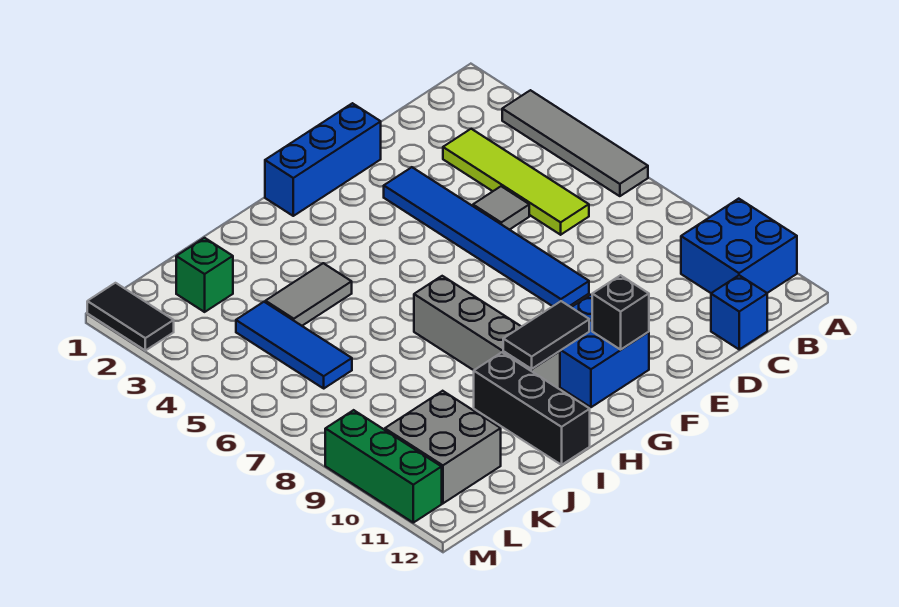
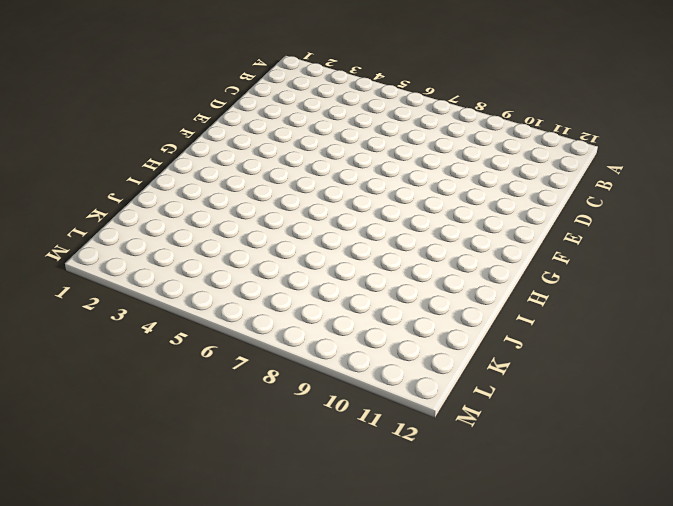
none -> grey 1x4 tile [502,90,648,196]
none -> blue 2x2 brick [681,199,797,293]
none -> lime 1x4 tile [443,129,589,235]

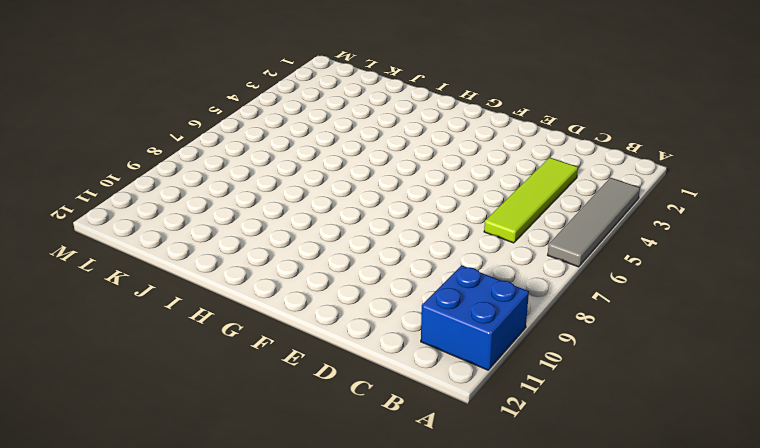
none -> blue 1x1 brick [711,275,767,349]
none -> grey 1x1 tile [473,186,529,230]
none -> blue 1x3 brick [265,103,381,216]

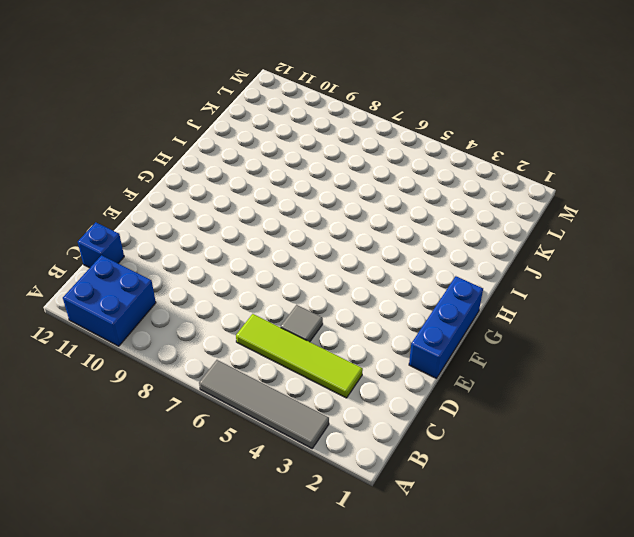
none -> blue 1x6 tile [384,167,589,306]
none -> blue 2x2 brick [560,295,649,407]
none -> grey 1x4 brick [414,276,560,389]

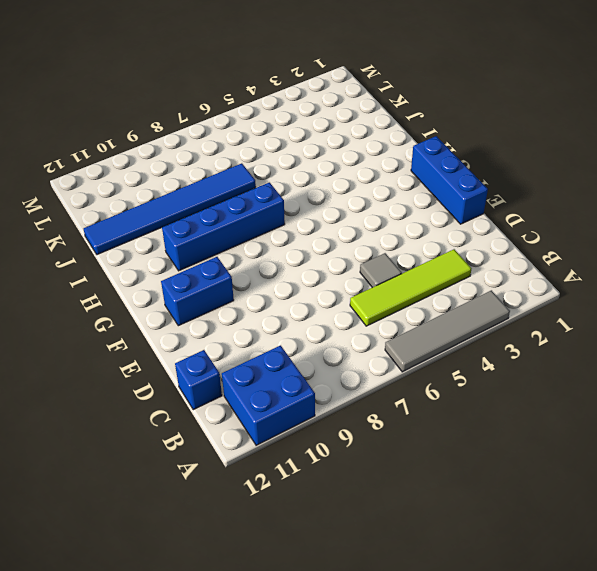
blue 1x2 brick [161,257,234,326] -> blue 2x2 brick [560,295,649,407]
blue 1x4 brick [162,182,285,271] -> grey 1x4 brick [414,276,560,389]
blue 1x6 tile [84,163,256,255] -> blue 1x6 tile moved to [384,167,589,306]
none -> grey 1x2 tile [265,263,352,326]
none -> black 1x3 brick [474,353,590,465]
none -> green 1x1 brick [176,238,233,312]

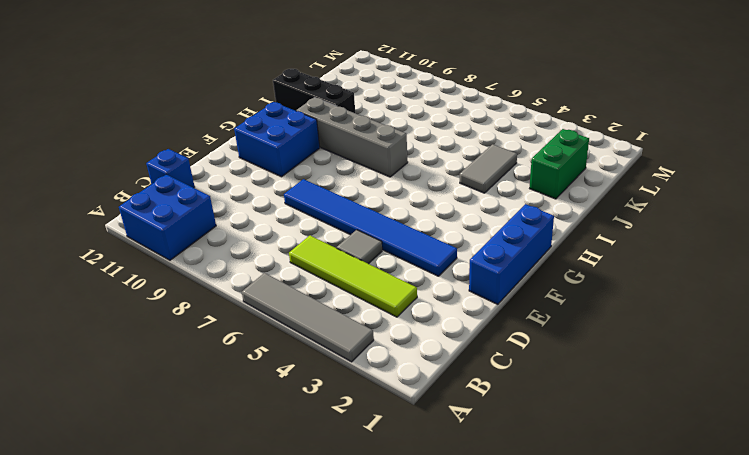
green 1x2 brick [530,129,589,199] -> green 1x1 brick [176,238,233,312]
none -> blue 1x3 tile [236,302,352,388]
none -> grey 2x2 brick [385,391,501,503]
none -> black 1x2 tile [87,283,174,350]

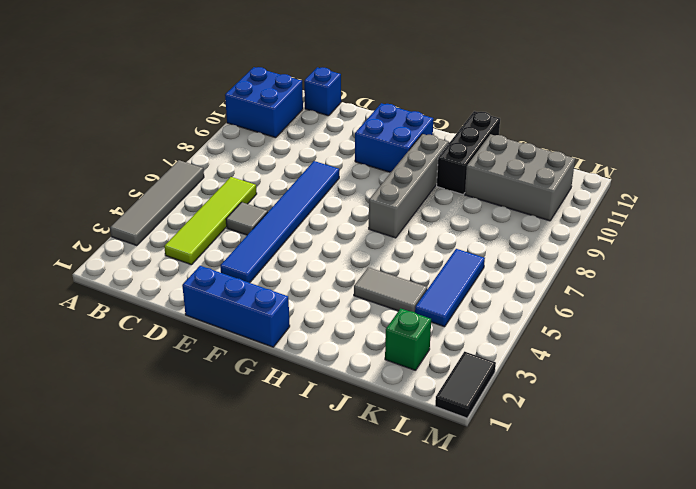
grey 2x3 brick [465,134,575,221] -> grey 2x2 brick [385,391,501,503]
none -> green 1x3 brick [325,410,442,523]
none -> black 1x1 brick [592,275,649,350]
none -> black 1x2 tile [503,301,589,369]

